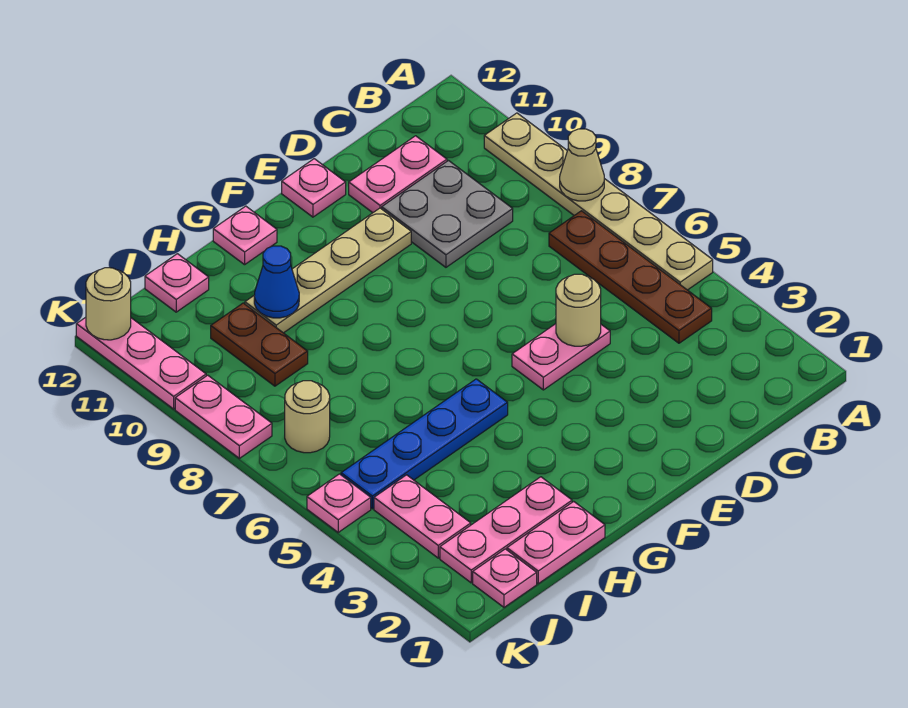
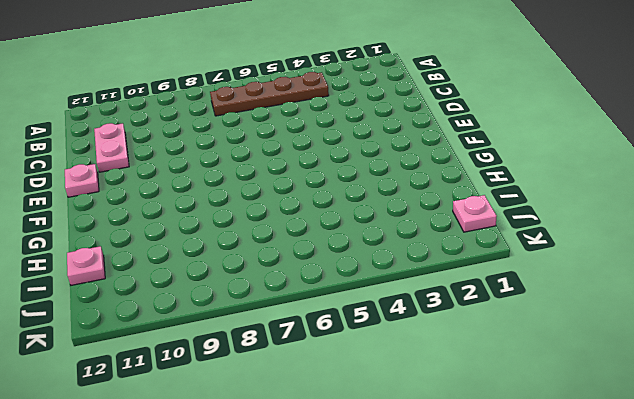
none -> tan 1x6 plate [484,113,713,290]
none -> grey 2x2 plate [382,161,513,267]
none -> pink 1x2 plate [512,324,610,390]

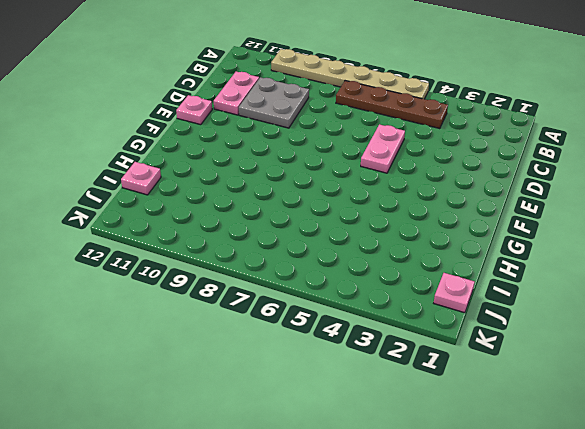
none -> tan 1x4 plate [245,208,411,333]
none -> blue 1x4 plate [341,379,508,509]
none -> pink 1x1 plate [213,206,277,265]

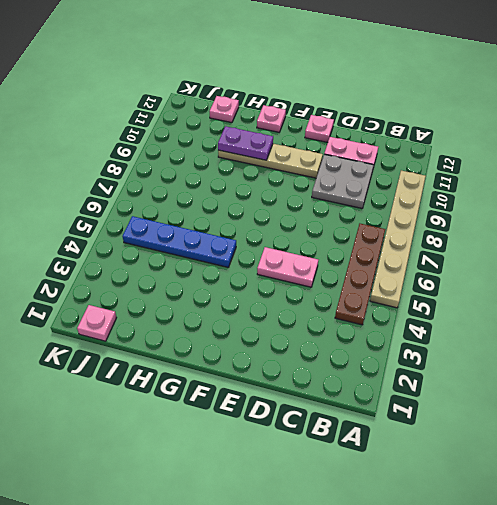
purple 1x2 plate [218,126,273,160] -> blue 1x1 cone [254,246,299,318]
none -> pink 1x2 plate [507,501,605,584]
none -> pink 1x3 plate [440,477,572,583]
none -> brown 1x2 plate [211,303,308,386]

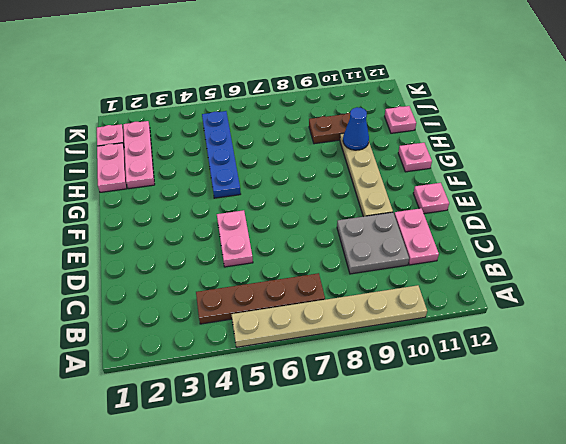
none -> pink 1x2 plate [374,475,471,558]
none -> tan 1x1 round brick [285,381,330,453]
none -> pink 1x1 plate [307,474,371,532]

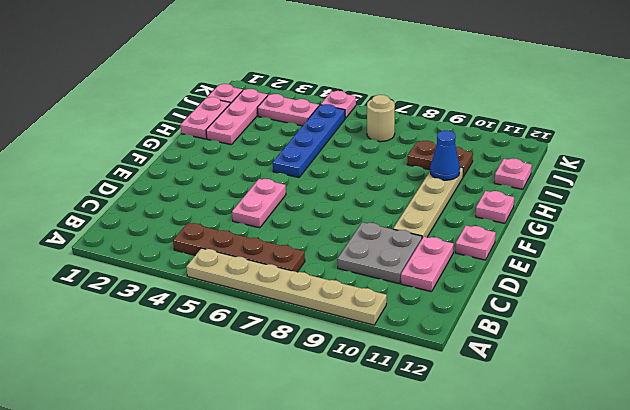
none -> pink 1x2 plate [175,375,272,458]
none -> pink 1x3 plate [76,317,206,409]
none -> tan 1x1 cone [560,129,604,201]

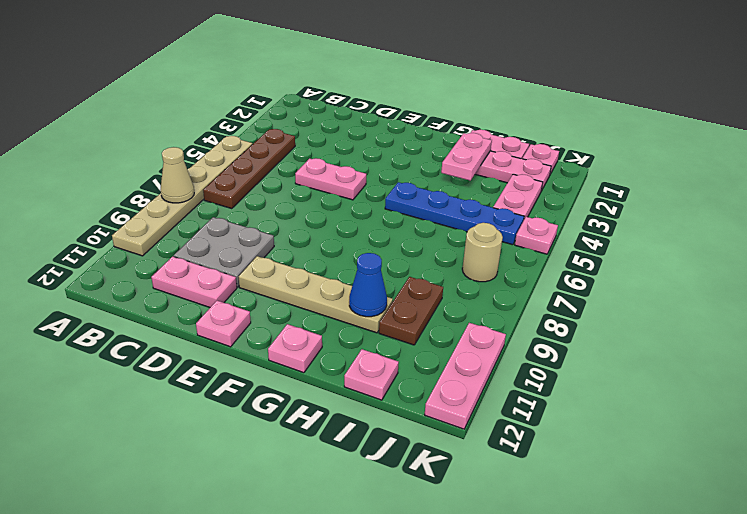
pink 1x2 plate [441,133,492,181] -> pink 1x2 plate moved to [175,375,272,458]
none -> tan 1x1 round brick [556,274,601,346]
none -> tan 1x1 round brick [86,268,131,340]

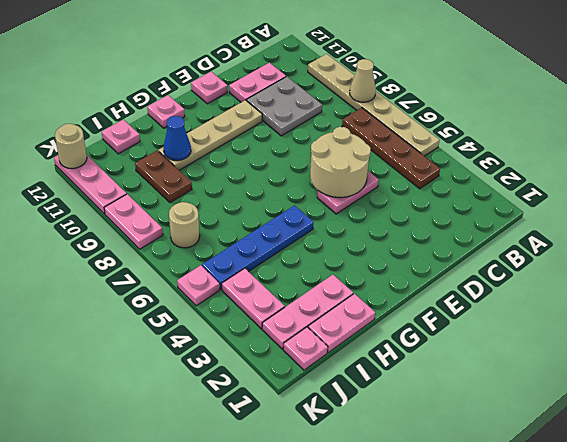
tan 2x2 round brick [310,127,371,197] -> tan 1x1 round brick [556,274,601,346]

